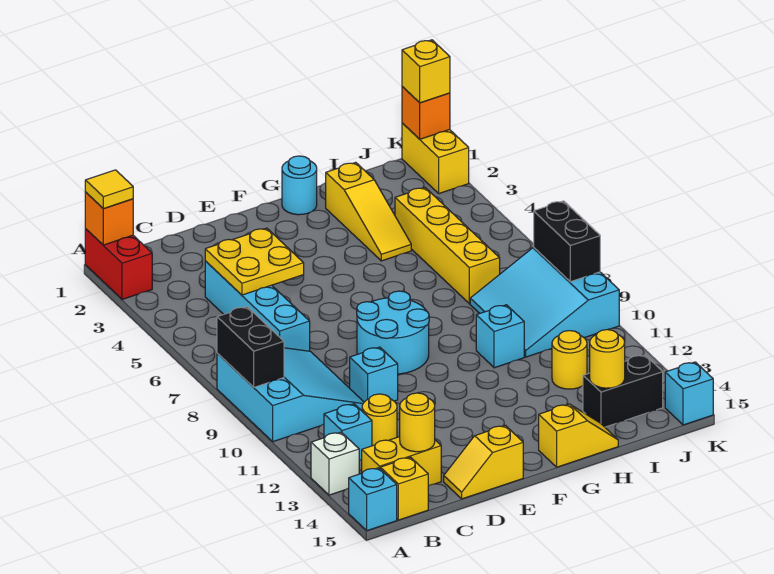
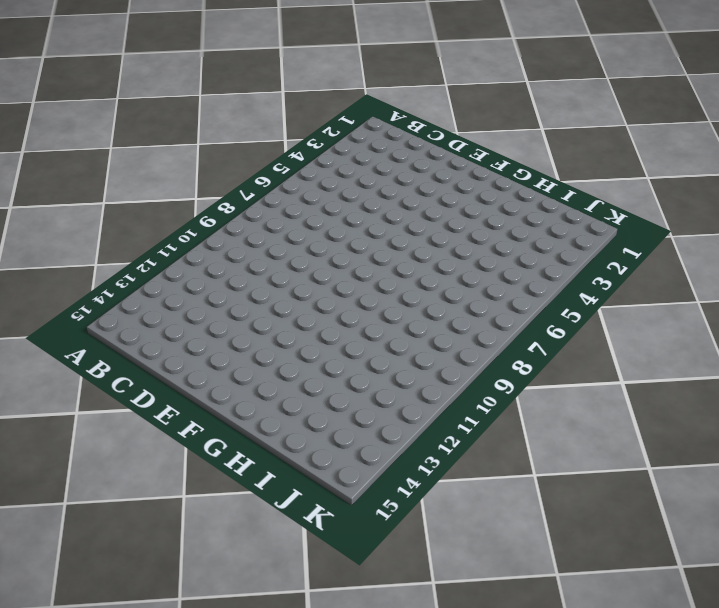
none -> red 1x2 brick [85,229,152,299]
none -> cyan 3x3 slope [217,348,364,442]
none -> white 1x1 brick [311,432,359,495]
none -> cyan 1x1 brick [349,468,397,531]

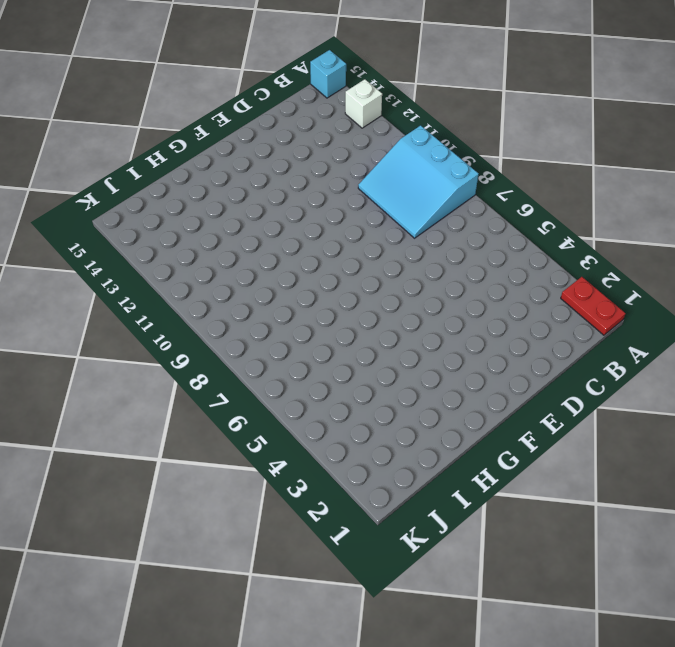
red 1x2 plate [561,277,625,335] -> red 1x2 brick [85,229,152,299]
none -> cyan 1x1 brick [324,404,372,461]
none -> yellow 1x2 brick [362,437,441,486]
none -> yellow 1x1 brick [380,457,428,520]
none -> cyan 1x4 brick [205,261,310,351]

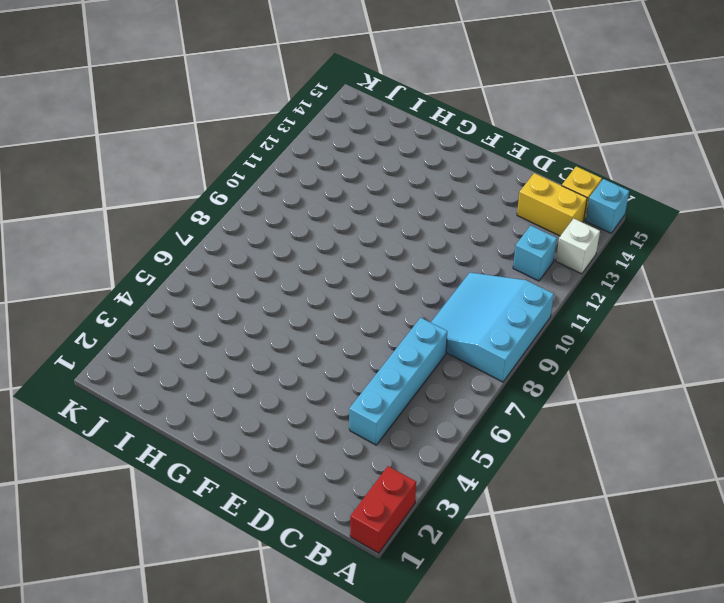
none -> yellow 1x1 round brick [362,394,397,446]
none -> cyan 1x1 brick [350,347,398,402]
none -> yellow 1x2 slope [444,425,523,499]
none -> cyan 2x2 round brick [357,291,429,374]

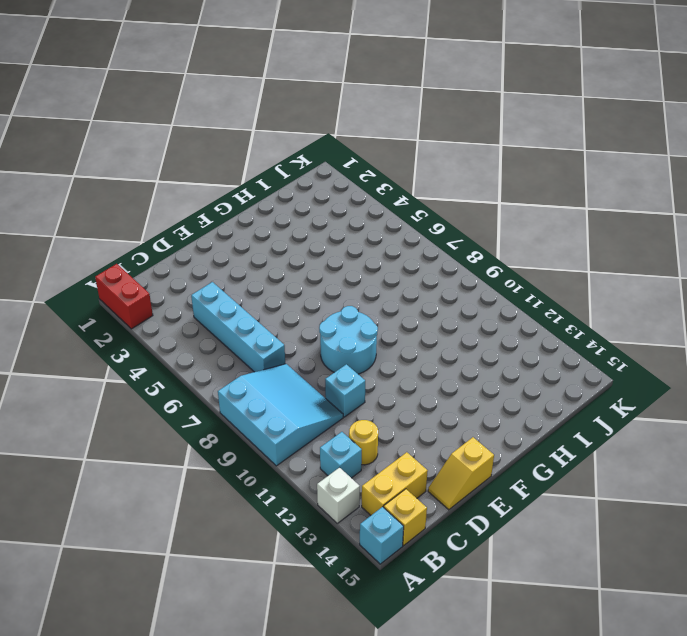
none -> cyan 1x1 round brick [282,156,317,215]
none -> yellow 1x2 slope [539,404,618,467]
none -> yellow 1x3 slope [326,162,411,261]
none -> cyan 1x1 brick [476,305,524,368]

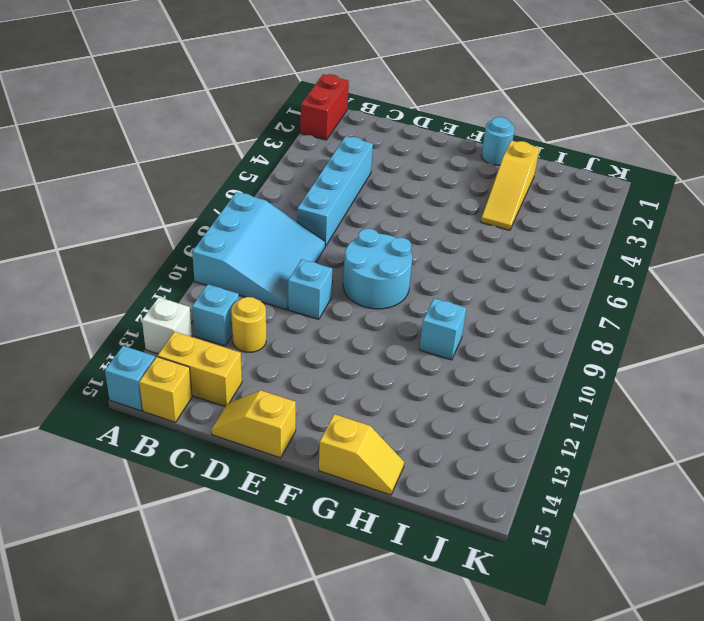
none -> yellow 1x4 brick [395,188,500,304]
none -> cyan 3x3 slope [470,247,619,357]
none -> yellow 1x1 round brick [552,331,587,389]
none -> black 1x2 brick [583,355,663,427]

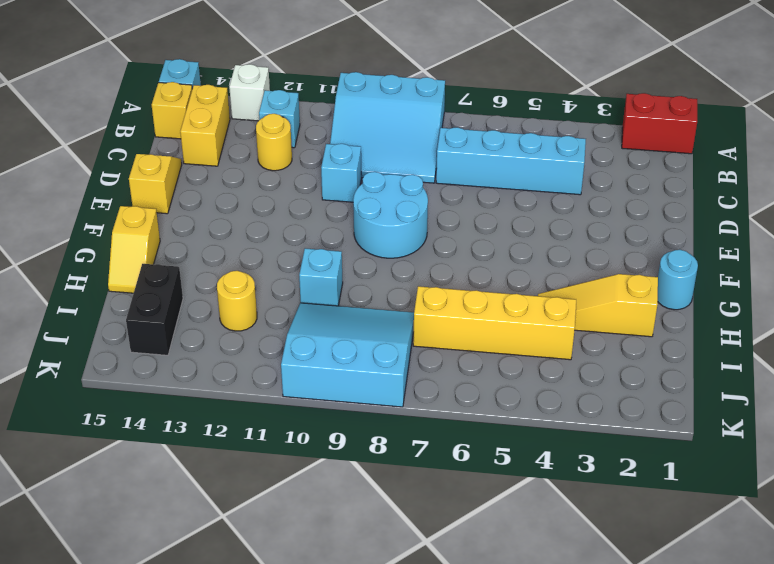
none -> yellow 1x2 brick [402,123,469,193]
none -> cyan 1x1 brick [665,362,713,425]
none -> orange 1x1 brick [85,192,133,245]
none -> black 1x2 brick [217,307,284,387]

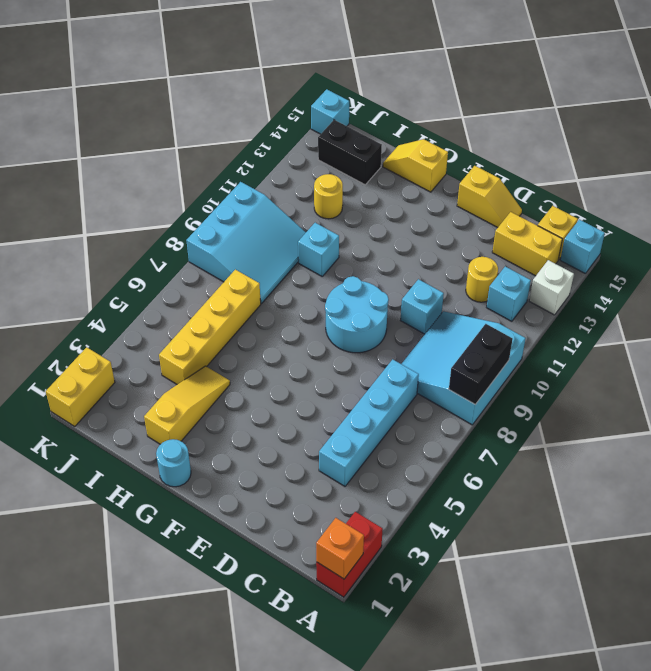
none -> yellow 2x2 plate [205,228,304,295]
none -> yellow 1x1 round brick [400,393,435,452]
none -> yellow 1x1 round brick [590,330,625,388]
none -> orange 1x1 brick [402,87,450,139]

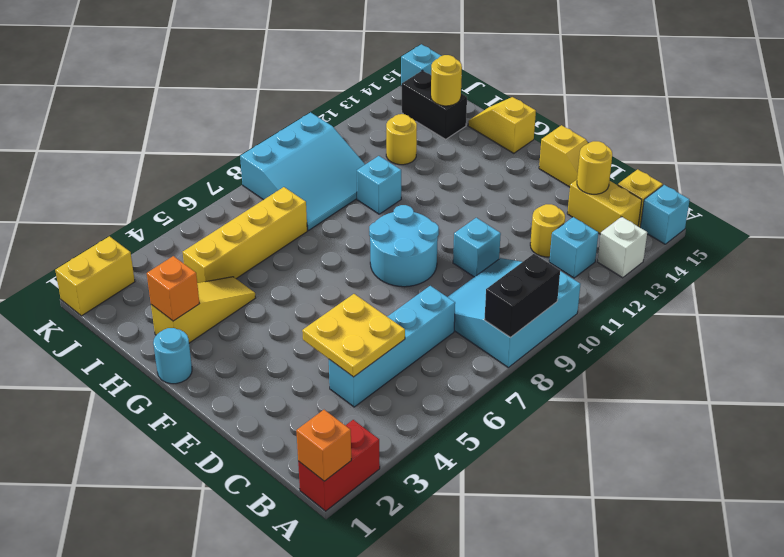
orange 1x1 brick [147,256,200,321] -> orange 1x1 brick moved to [402,87,450,139]
none -> black 1x2 brick [534,201,600,282]
none -> yellow 1x1 tile [85,170,133,209]
none -> yellow 1x1 brick [402,40,450,103]

